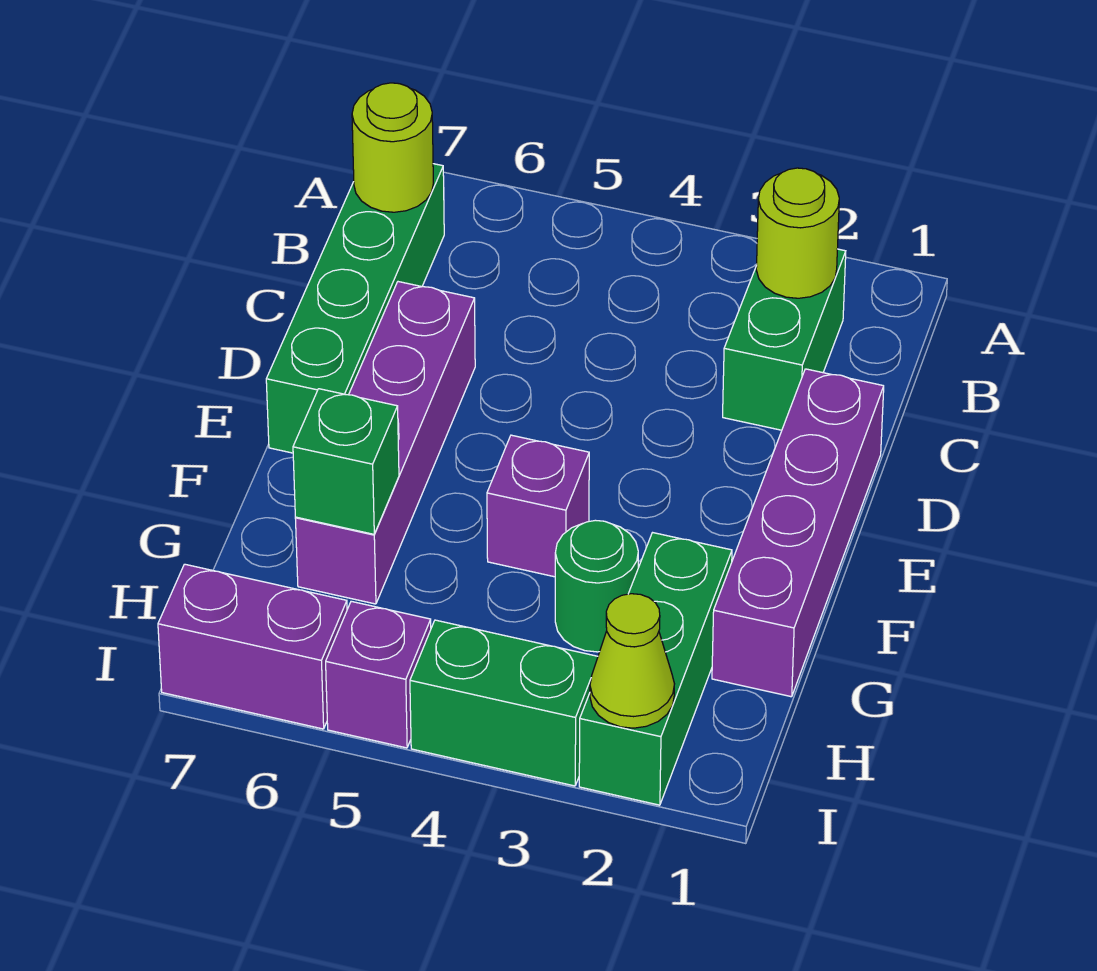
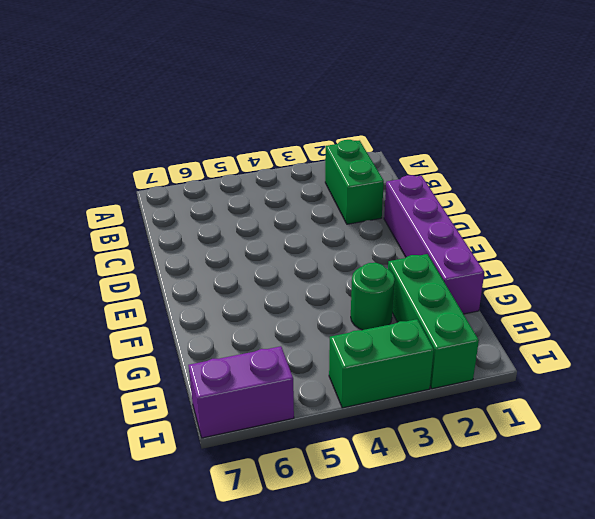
none -> green 1x4 brick [266,164,444,453]
none -> purple 1x4 brick [295,282,475,604]
none -> purple 1x1 brick [487,435,589,577]

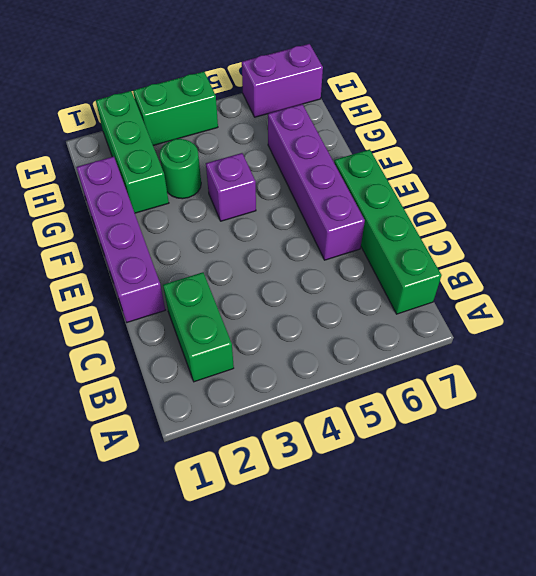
none -> purple 1x1 brick [326,601,431,748]
none -> lime 1x1 round brick [756,168,839,298]
none -> lime 1x1 round brick [352,83,433,212]

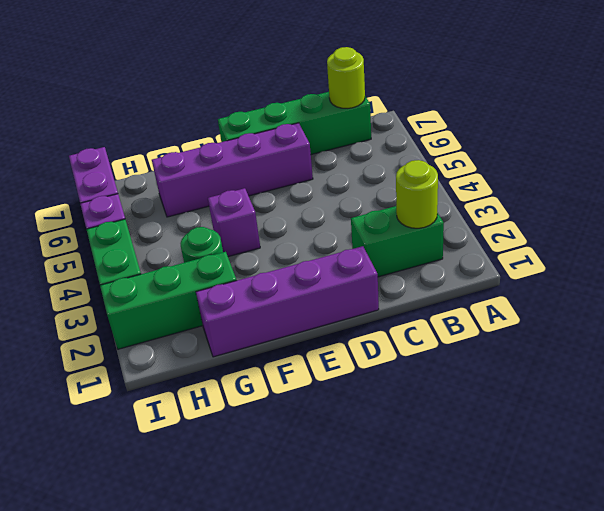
none -> green 1x1 brick [293,389,399,534]
none -> lime 1x1 cone [590,594,674,728]

